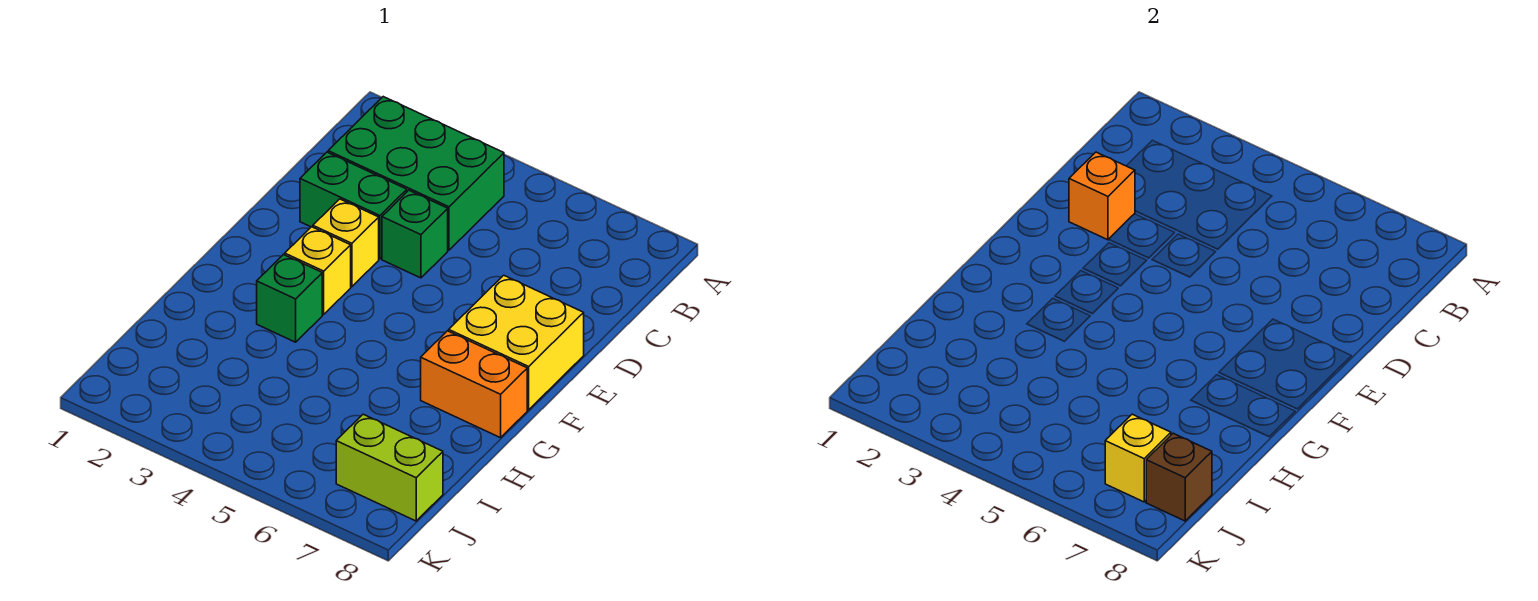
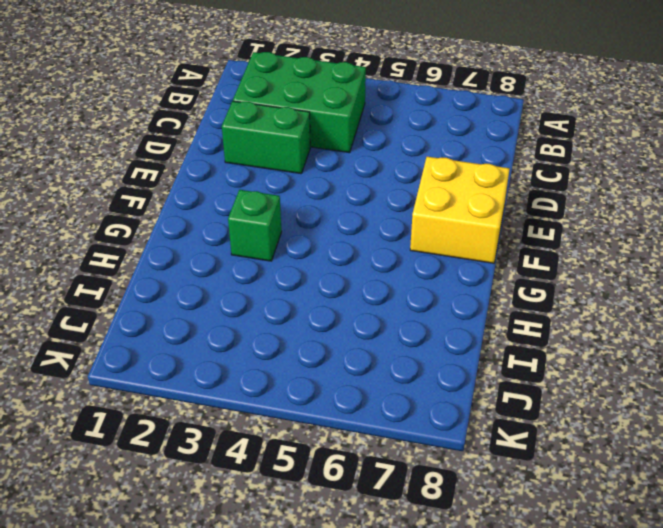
none -> green 1x1 brick [382,190,448,278]
none -> yellow 1x1 brick [313,199,379,287]
none -> yellow 1x1 brick [285,227,351,314]

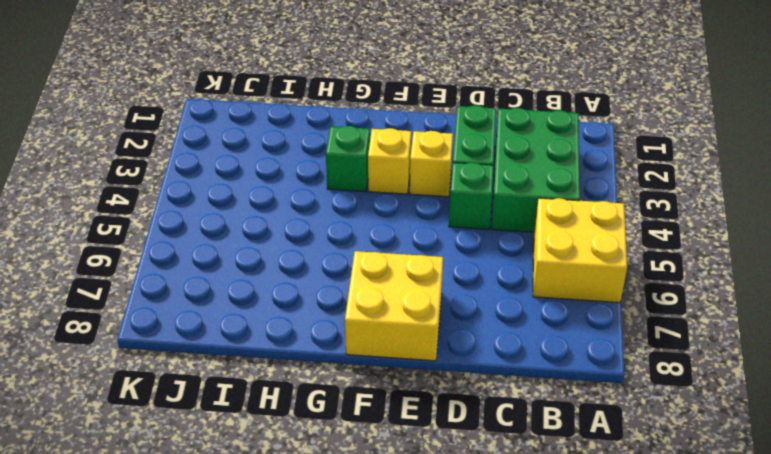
yellow 2x2 brick [533,198,627,303] -> none
none -> orange 1x2 brick [421,331,527,438]
none -> lime 1x2 brick [336,414,443,521]
none -> orange 1x1 brick [1069,152,1135,240]

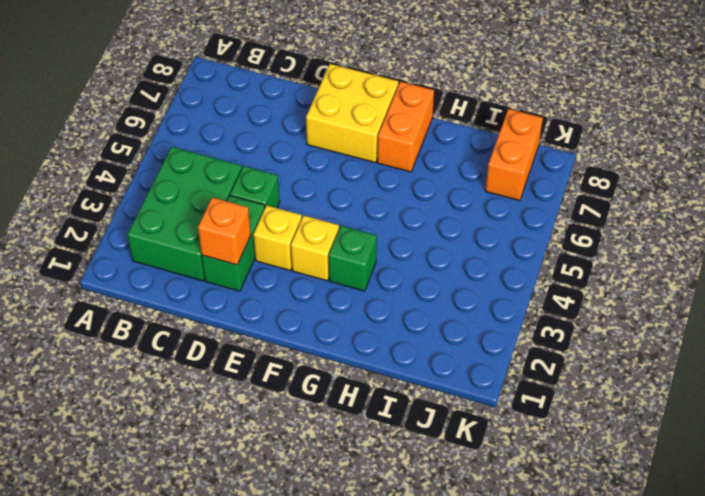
orange 1x2 brick [485,109,543,201] -> lime 1x2 brick [336,414,443,521]
none -> yellow 1x1 brick [1105,414,1171,502]
none -> brown 1x1 brick [1146,433,1212,521]

